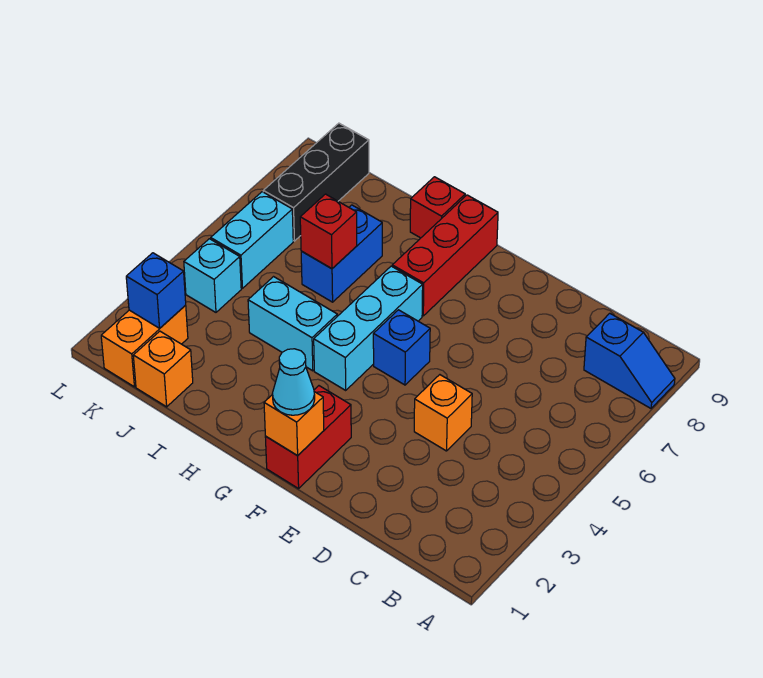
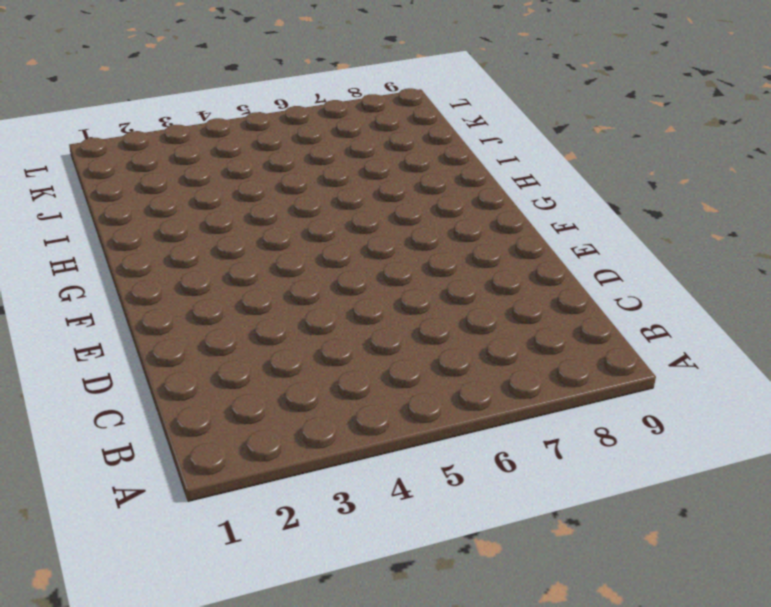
none -> blue 1x2 slope [584,313,675,408]
none -> orange 1x1 brick [414,375,472,451]
none -> red 1x2 brick [265,386,351,489]

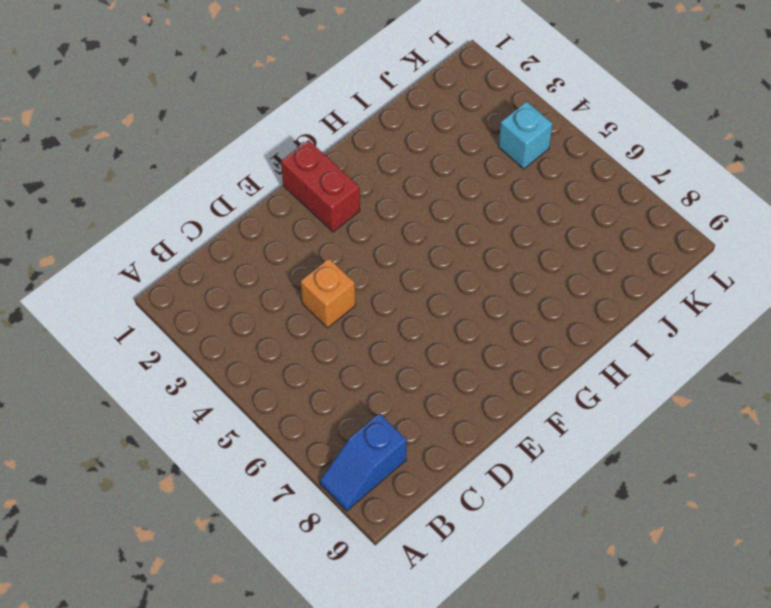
none -> blue 1x1 brick [373,310,430,385]
none -> cyan 1x3 brick [314,266,423,390]
none -> red 1x3 brick [392,195,498,316]

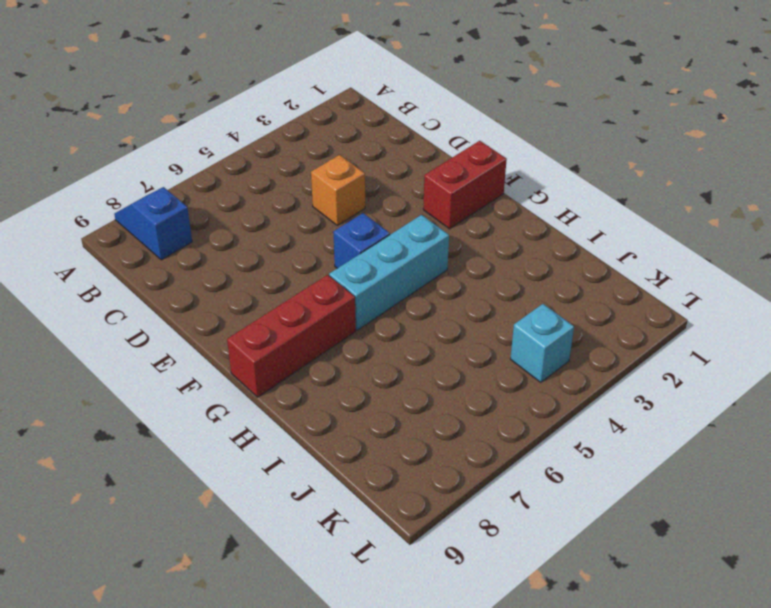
none -> cyan 1x2 brick [248,277,337,371]
none -> red 1x1 brick [410,177,465,238]
none -> blue 1x2 brick [301,205,382,302]

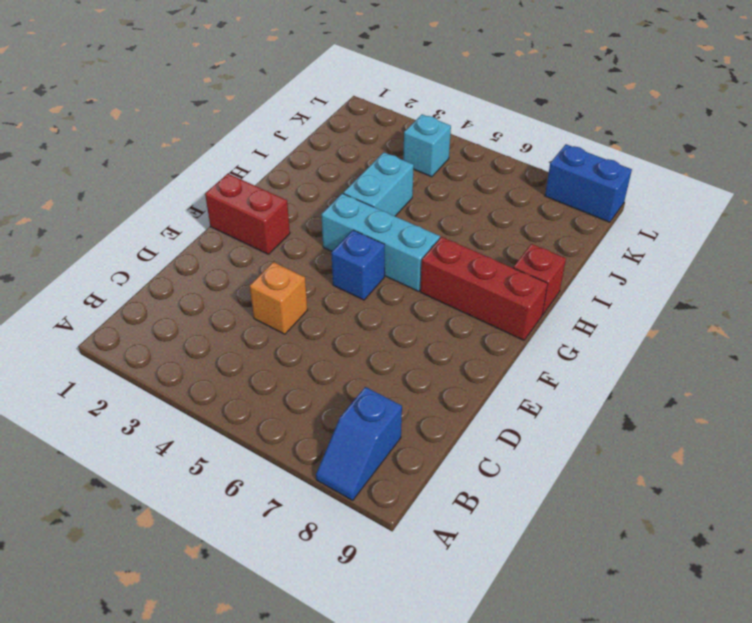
blue 1x2 brick [545,144,632,222] -> blue 1x2 brick moved to [301,205,382,302]
none -> orange 1x1 brick [133,331,193,407]
none -> orange 1x2 brick [101,305,188,387]
none -> cyan 1x2 brick [211,192,293,288]

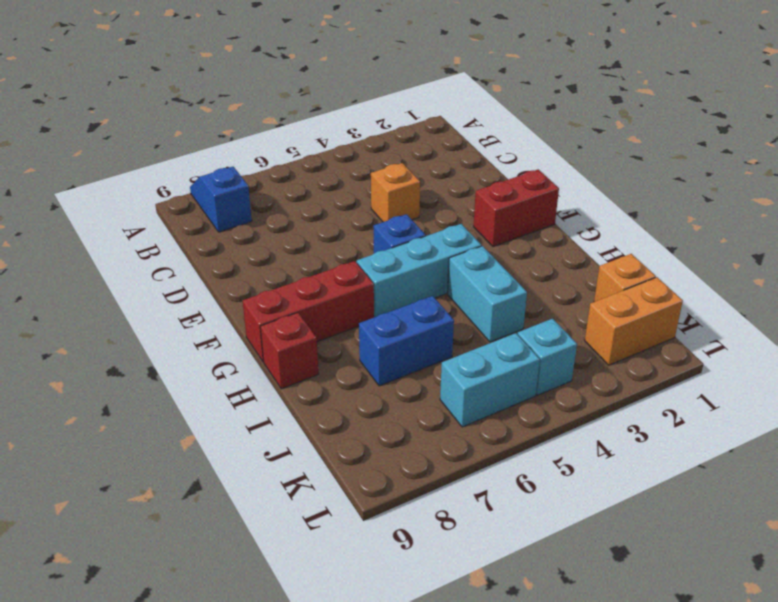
none -> black 1x3 brick [263,123,369,241]
none -> orange 1x1 brick [264,392,324,456]
none -> red 1x1 brick [300,194,357,269]

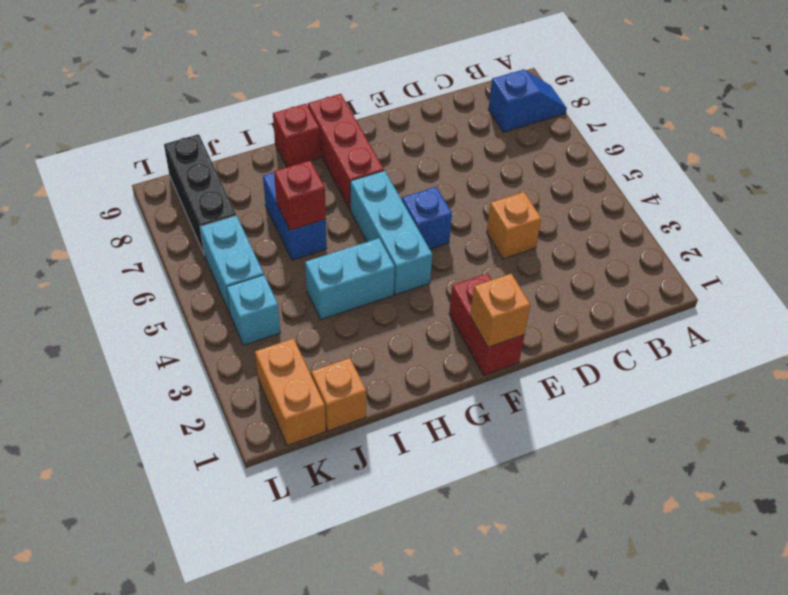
none -> blue 1x1 brick [126,253,186,328]
none -> cyan 1x1 cone [272,349,315,415]

